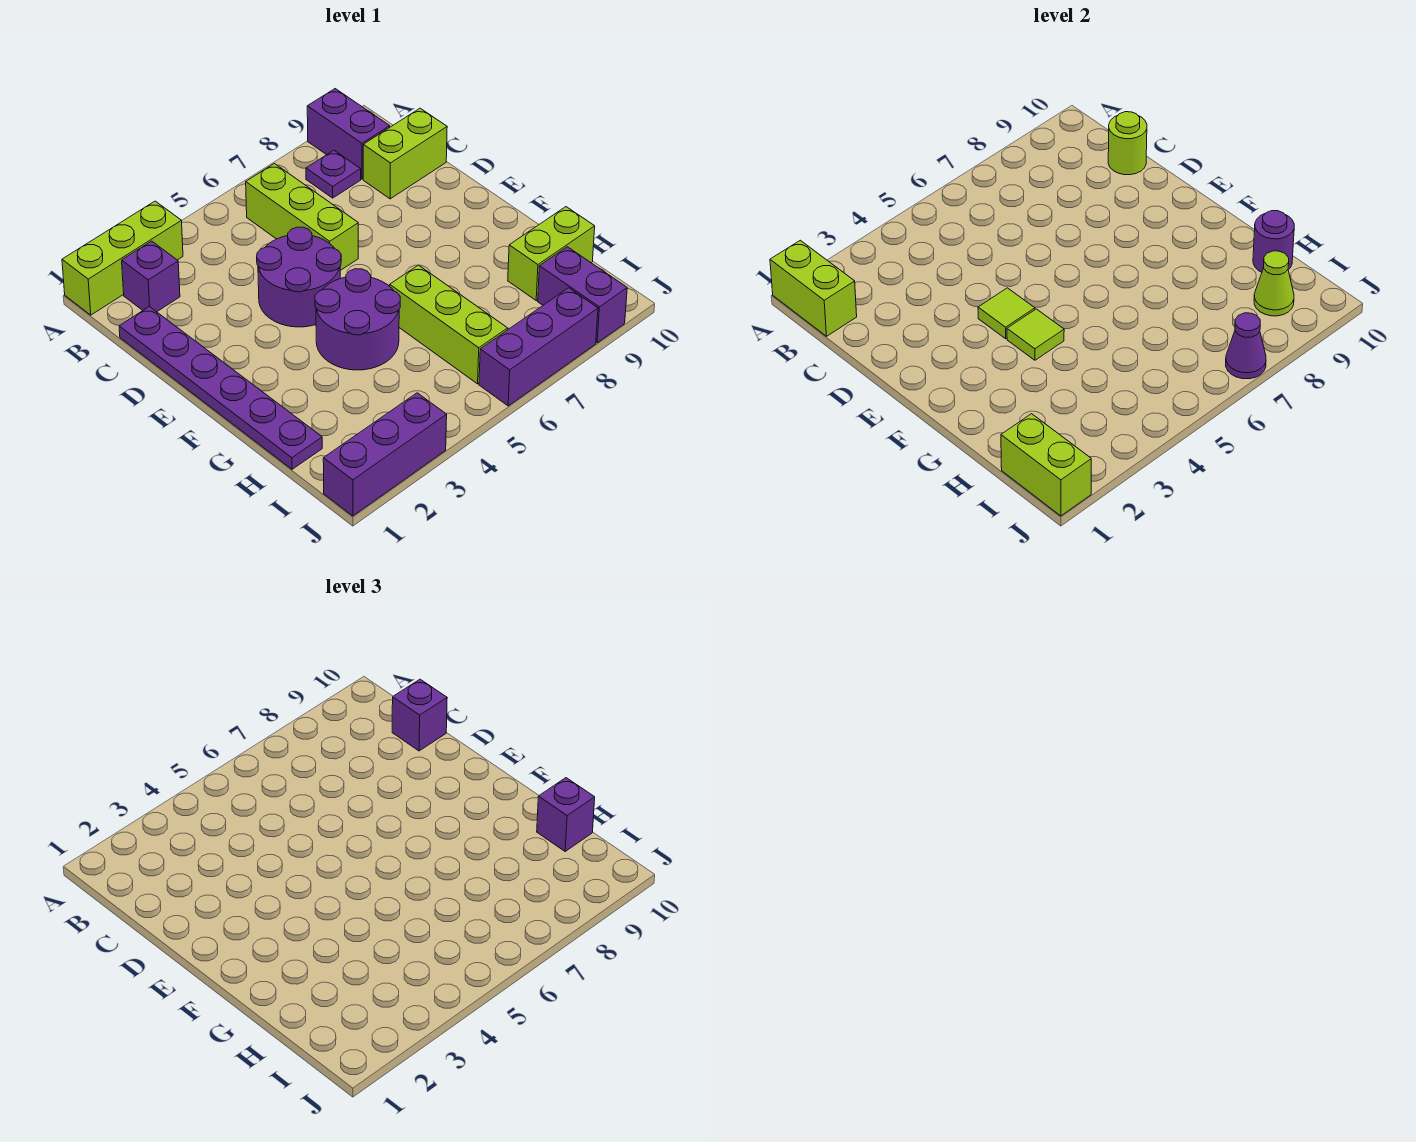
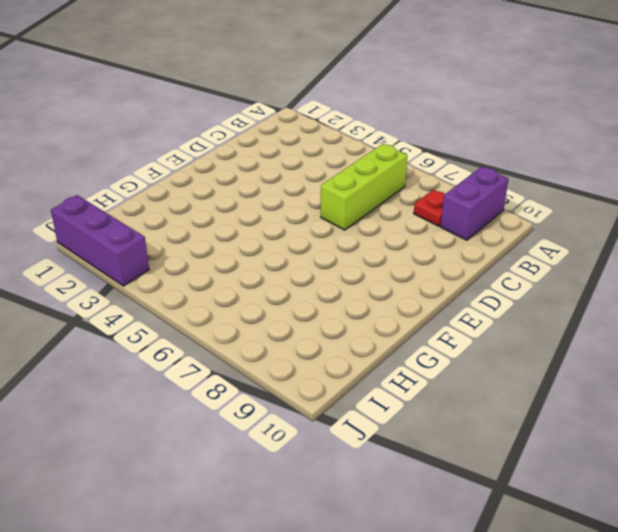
red 1x1 plate [414,190,445,226] -> purple 1x1 plate [306,150,361,198]
none -> lime 1x3 brick [62,201,183,315]
none -> purple 1x1 brick [122,241,180,312]
none -> purple 1x6 plate [119,306,322,469]

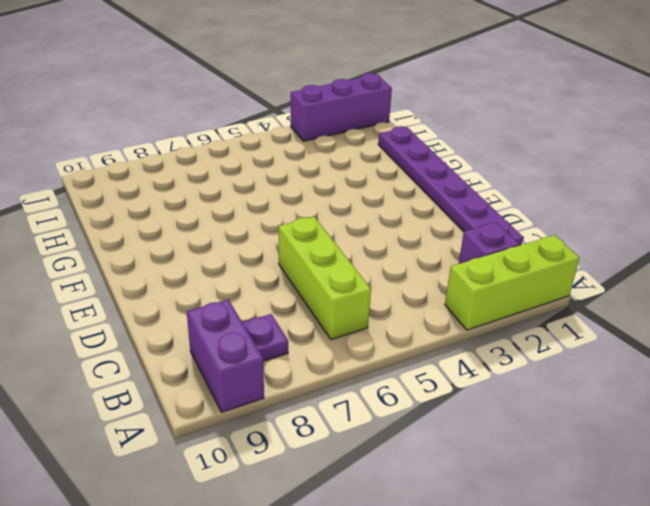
none -> lime 1x2 brick [363,108,447,199]
none -> purple 2x2 round brick [257,227,341,327]
none -> purple 2x2 round brick [315,269,400,370]

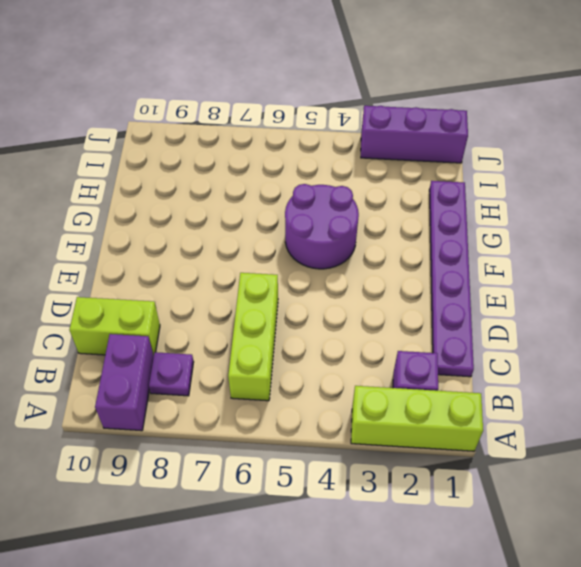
none -> purple 2x2 round brick [257,227,341,327]
none -> lime 1x3 brick [390,265,508,384]
none -> lime 1x2 brick [508,207,595,300]

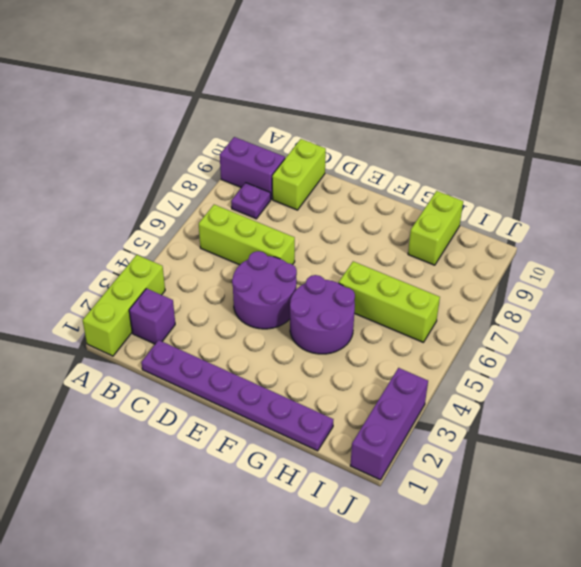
none -> purple 1x2 brick [538,247,627,343]
none -> purple 1x3 brick [479,288,598,406]
none -> lime 1x2 brick [770,240,857,336]

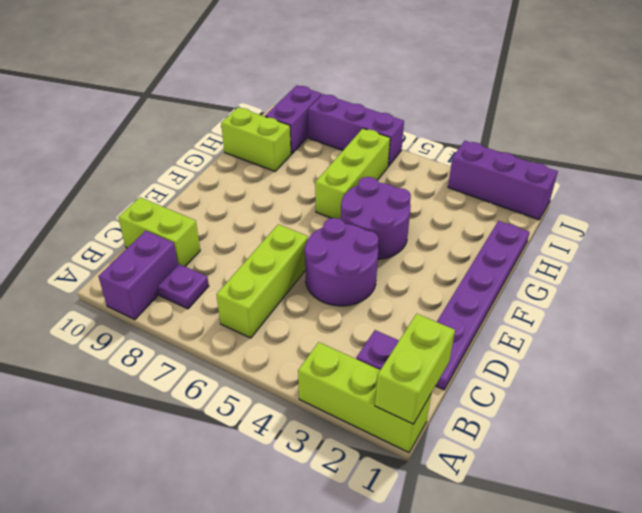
none -> lime 1x1 round brick [1108,112,1147,175]
none -> lime 1x1 tile [978,288,1035,339]
none -> lime 1x1 tile [1007,309,1064,360]

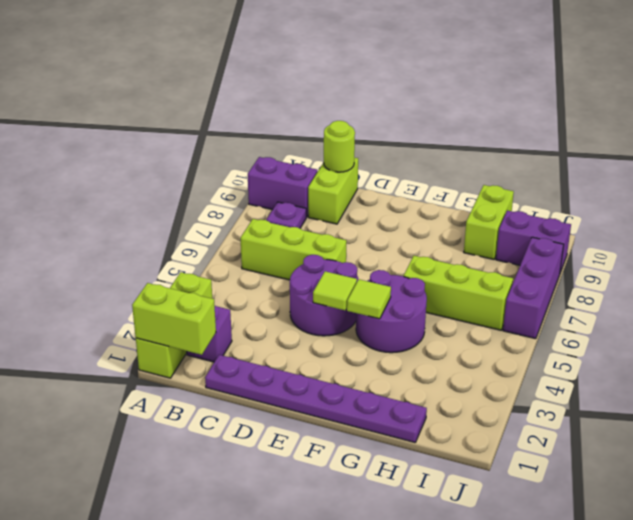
none -> purple 1x3 brick [323,393,447,516]
none -> purple 1x1 round brick [1253,211,1294,272]
none -> lime 1x2 brick [1001,414,1091,516]

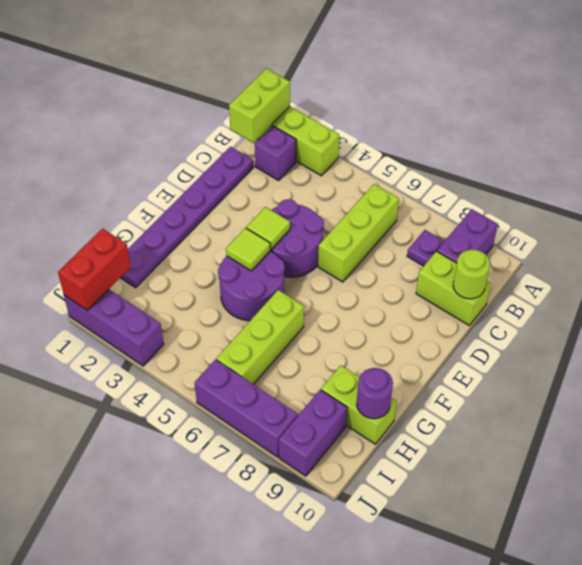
red 1x2 brick [58,229,131,310] -> lime 1x2 brick [1001,414,1091,516]
none -> lime 1x1 cone [1254,251,1294,316]
none -> purple 1x1 cone [1226,313,1266,379]
none -> purple 1x1 brick [392,679,447,751]

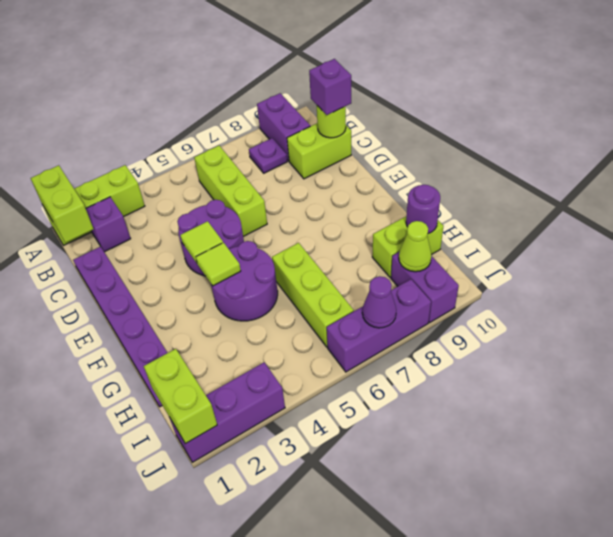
none -> purple 1x1 brick [537,778,595,851]

